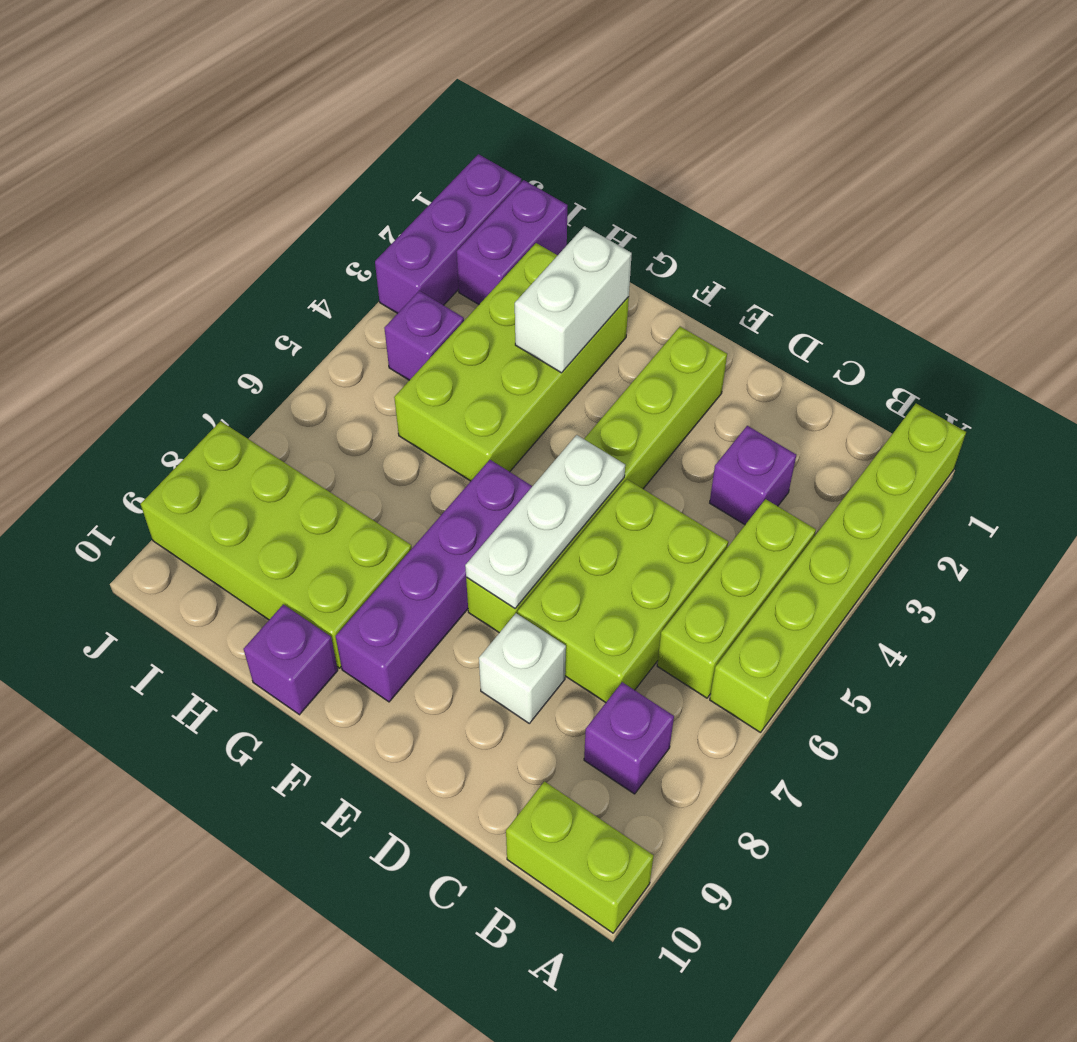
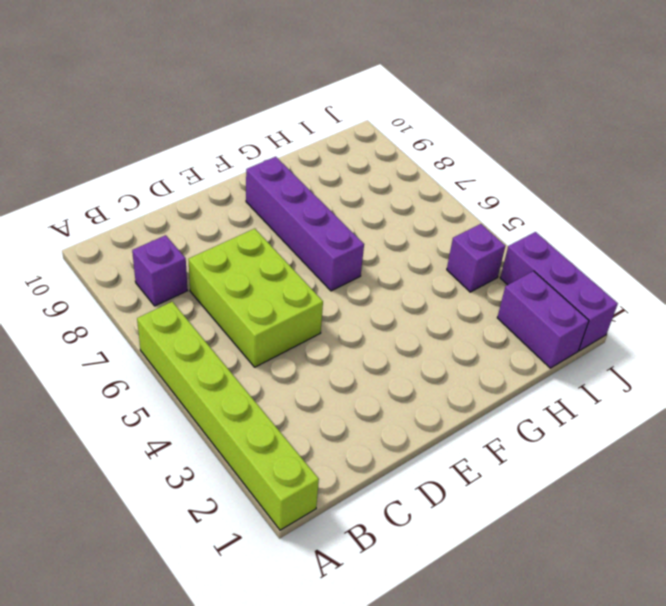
none -> lime 1x2 brick [506,782,654,933]
none -> lime 1x3 brick [657,499,816,698]
none -> purple 1x1 brick [710,426,796,525]

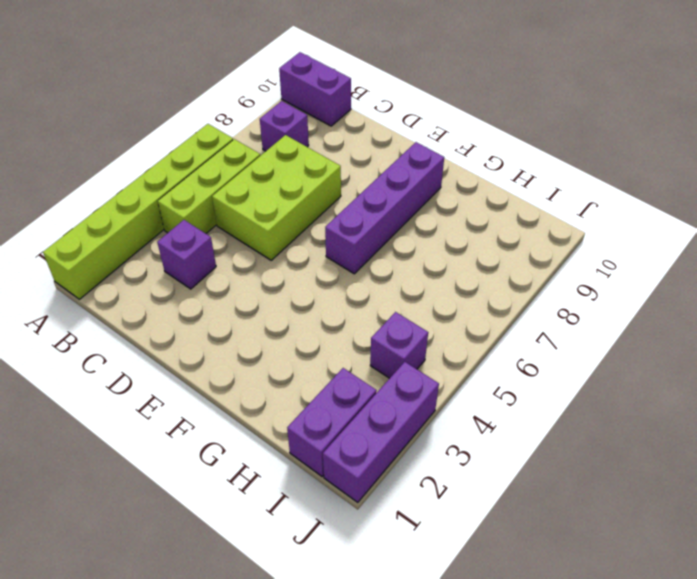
purple 1x2 brick [279,52,351,126] -> lime 1x2 brick [506,782,654,933]
none -> white 1x1 brick [479,613,566,723]
none -> lime 1x6 brick [466,327,727,633]
none -> lime 2x4 brick [394,243,629,481]

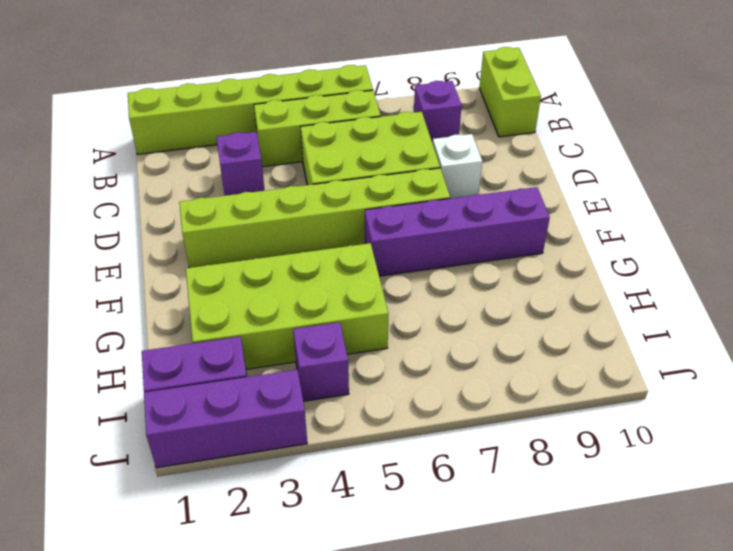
none -> lime 2x4 brick [141,421,412,668]
none -> purple 1x1 brick [244,604,338,715]
none -> white 1x3 plate [465,435,625,608]

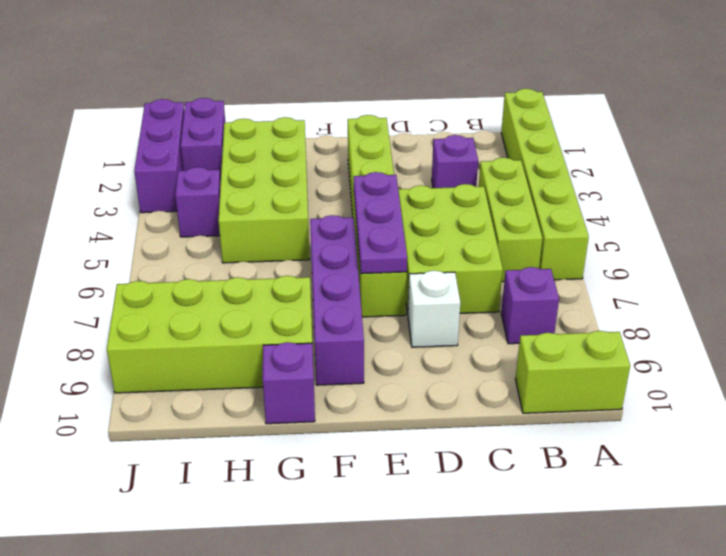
purple 1x3 plate [354,172,407,274] -> white 1x3 plate [465,435,625,608]
none -> white 1x2 brick [515,226,632,373]

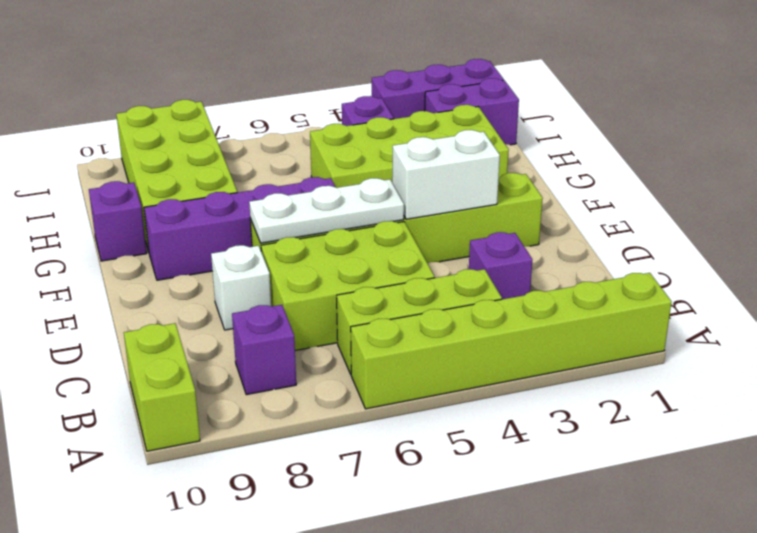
white 1x2 brick [392,130,500,219] -> white 1x2 brick moved to [515,226,632,373]

